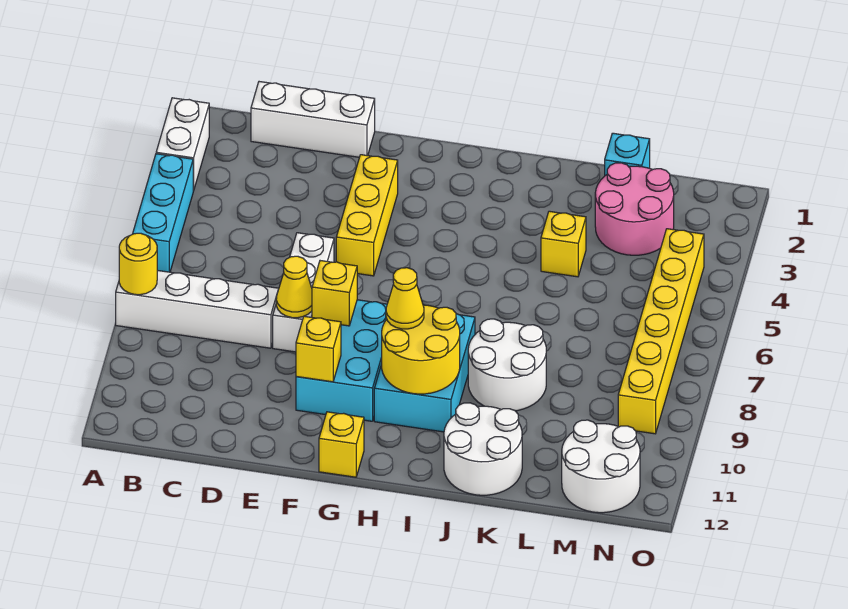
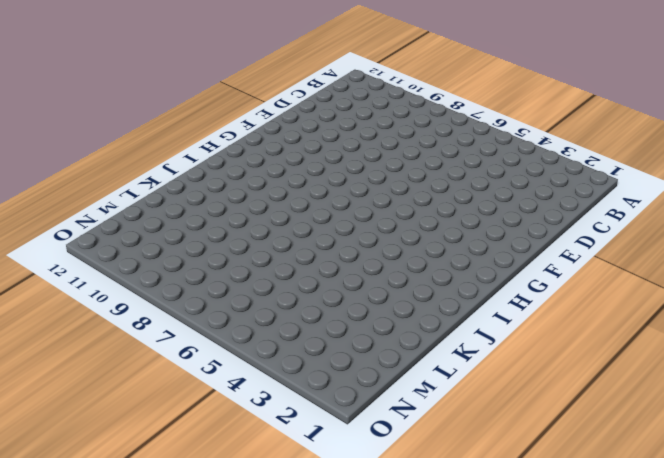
none -> white 1x2 brick [156,98,209,191]
none -> cyan 1x3 brick [133,154,193,272]
none -> white 1x4 brick [116,270,279,348]

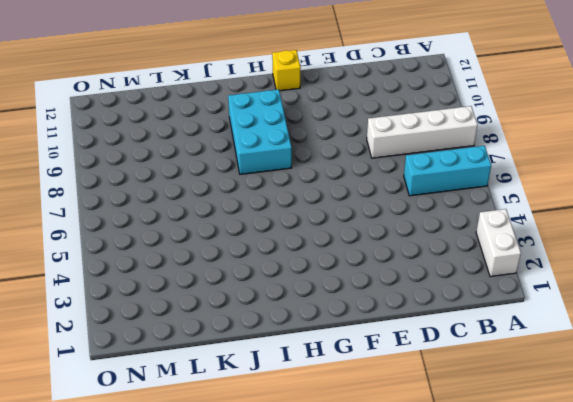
cyan 1x3 brick [404,146,491,196] -> cyan 1x3 brick turned to [133,154,193,272]
none -> white 1x3 brick [251,82,375,157]
none -> white 1x3 brick [273,233,334,352]
none -> yellow 1x3 brick [336,155,398,276]

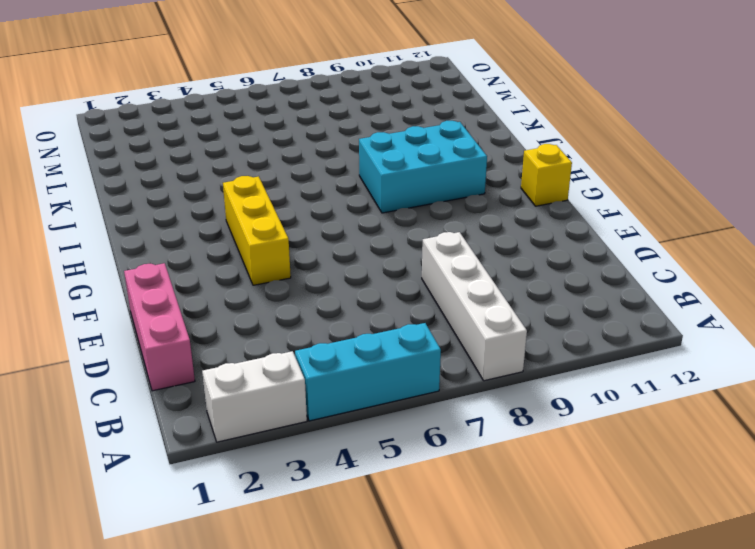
pink 1x3 brick [124,263,195,391] -> white 1x3 brick [251,82,375,157]
yellow 1x3 brick [223,176,291,285] -> yellow 1x3 brick turned to [336,155,398,276]
none -> white 1x3 brick [273,233,334,352]
none -> cyan 2x3 brick [296,300,387,421]
none -> white 2x2 round brick [468,319,546,411]

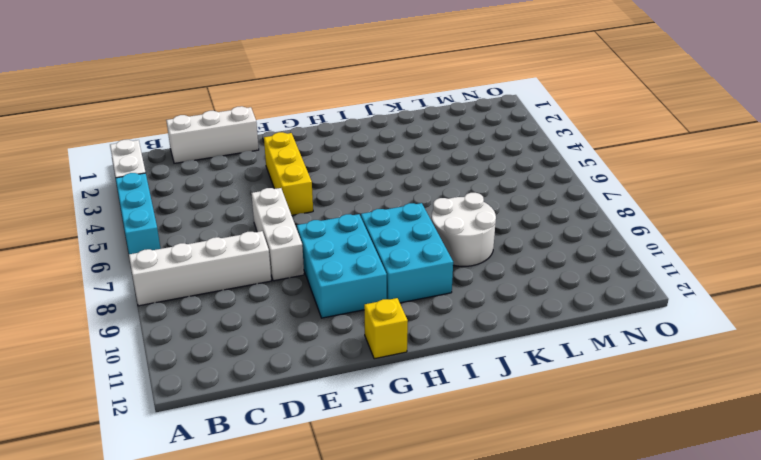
none -> white 2x2 round brick [444,403,522,495]
none -> yellow 1x1 brick [541,211,586,277]
none -> cyan 1x1 brick [605,133,650,176]

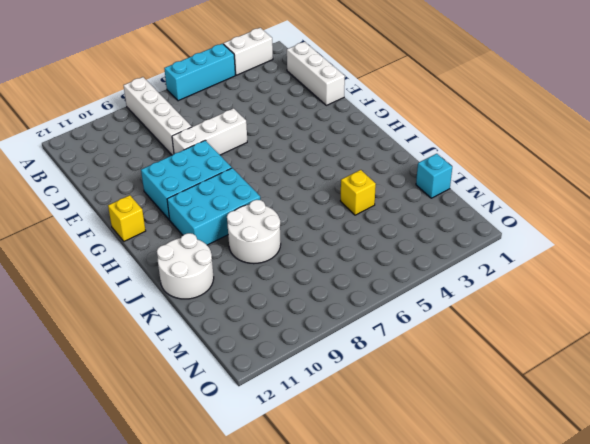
none -> yellow 1x3 brick [336,155,398,276]
none -> pink 2x2 round brick [595,163,674,255]
none -> white 2x2 round brick [562,420,640,513]

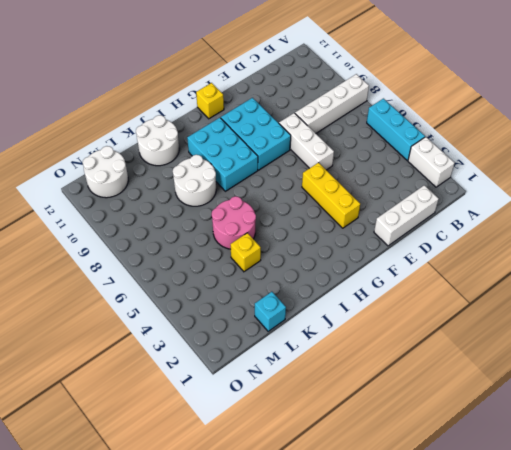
pink 2x2 round brick [212,196,256,249] -> pink 2x2 round brick moved to [595,163,674,255]
none -> yellow 1x6 brick [618,229,704,434]
none -> yellow 1x1 round brick [119,233,157,295]
none -> yellow 1x1 cone [276,256,312,318]

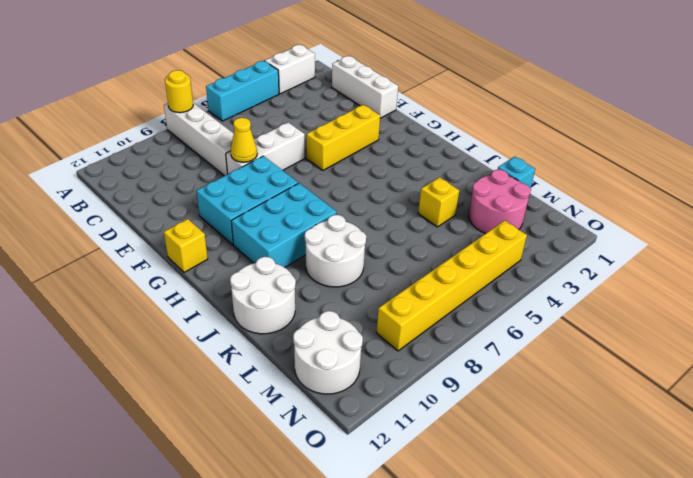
none -> yellow 1x1 brick [312,261,357,326]
none -> yellow 1x1 brick [296,316,341,382]
none -> yellow 2x2 round brick [382,305,460,394]

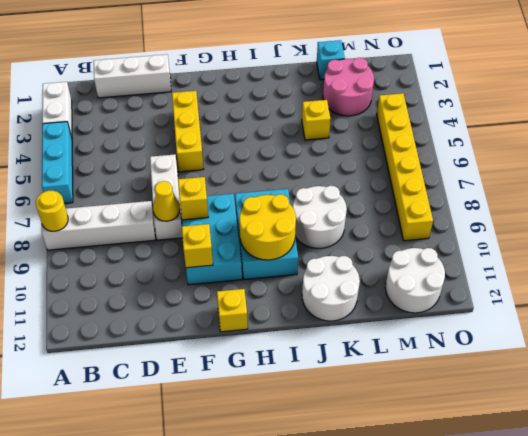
none -> yellow 1x1 cone [386,268,424,329]

